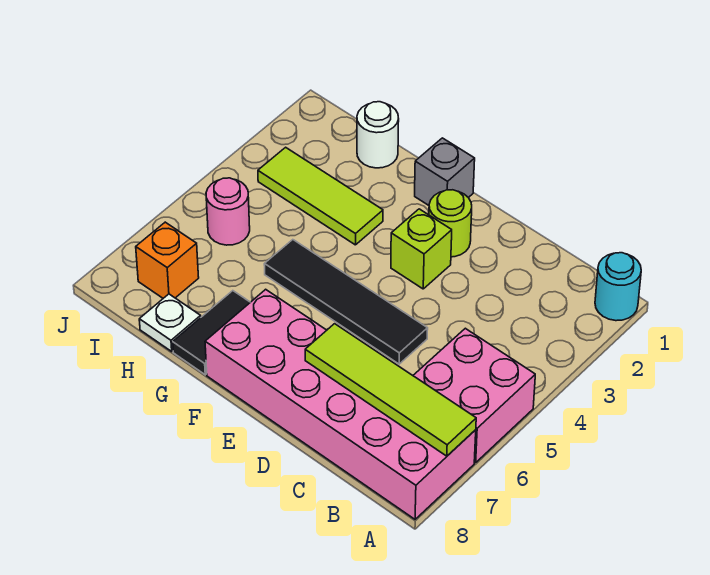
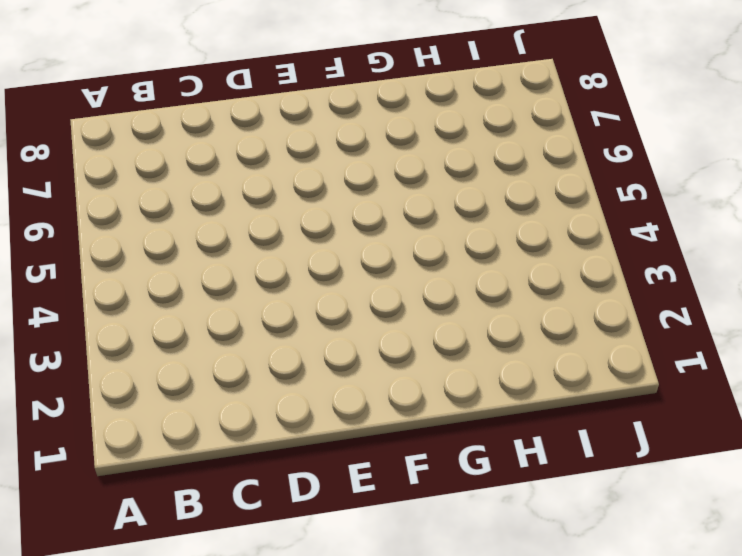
none -> cyan 1x1 round brick [595,253,641,321]
none -> pink 2x2 brick [413,328,535,463]
none -> pink 2x6 brick [205,289,476,519]

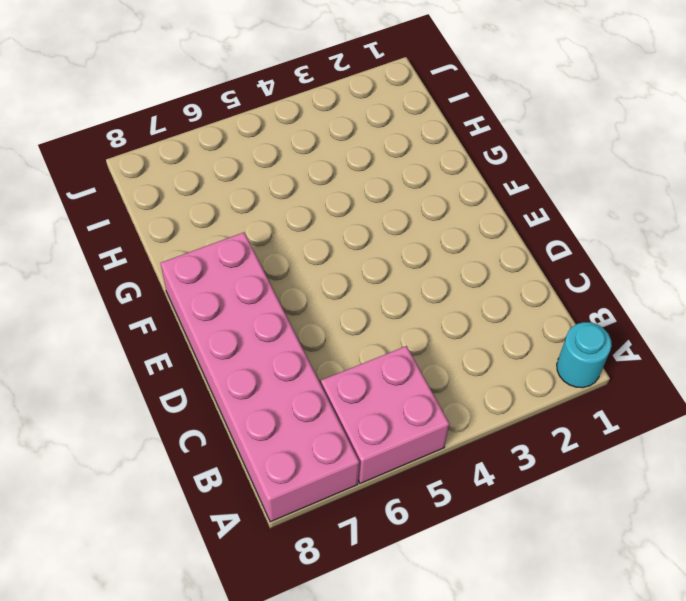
none -> black 1x4 tile [264,240,428,364]
none -> lime 1x1 round brick [429,190,472,257]
none -> lime 1x1 brick [391,209,452,289]

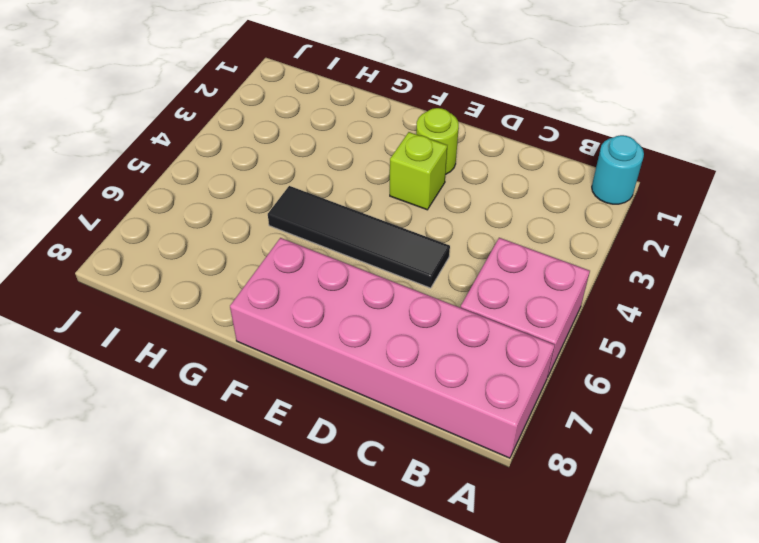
none -> grey 1x1 brick [415,138,475,205]
none -> lime 1x3 tile [258,147,383,245]
none -> black 1x2 tile [173,291,250,375]

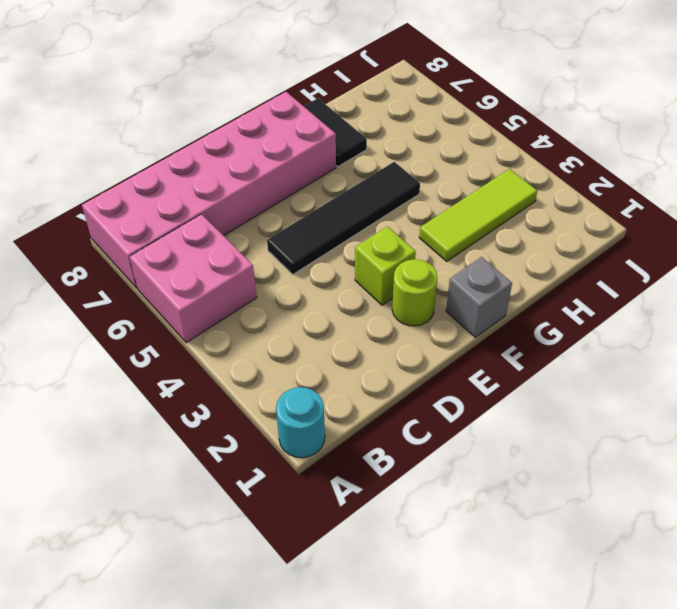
none -> white 1x1 round brick [357,102,399,168]
none -> white 1x1 plate [139,294,201,351]
none -> pink 1x1 round brick [206,178,250,245]

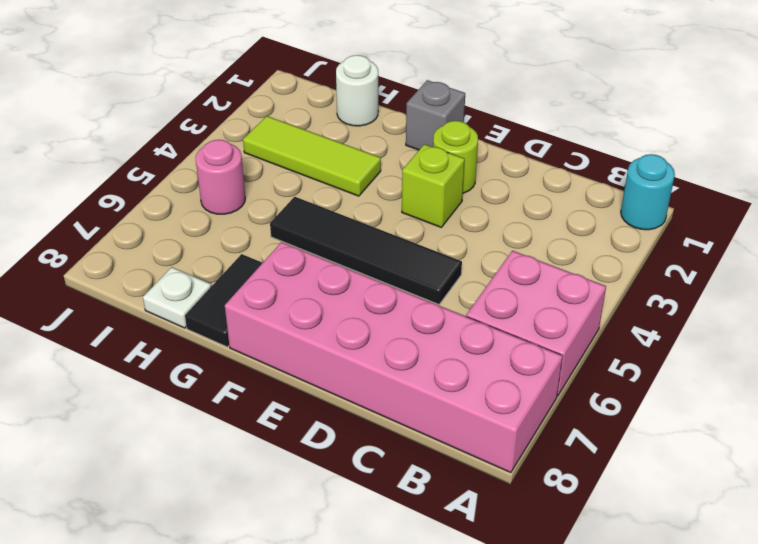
none -> orange 1x1 brick [136,222,199,298]
none -> lime 1x4 tile [305,324,476,456]

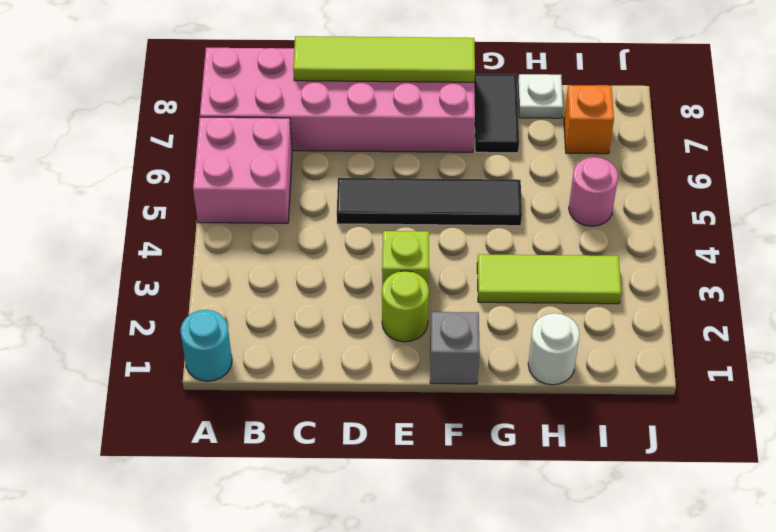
lime 1x4 tile [293,36,475,82] -> lime 1x4 tile moved to [305,324,476,456]

